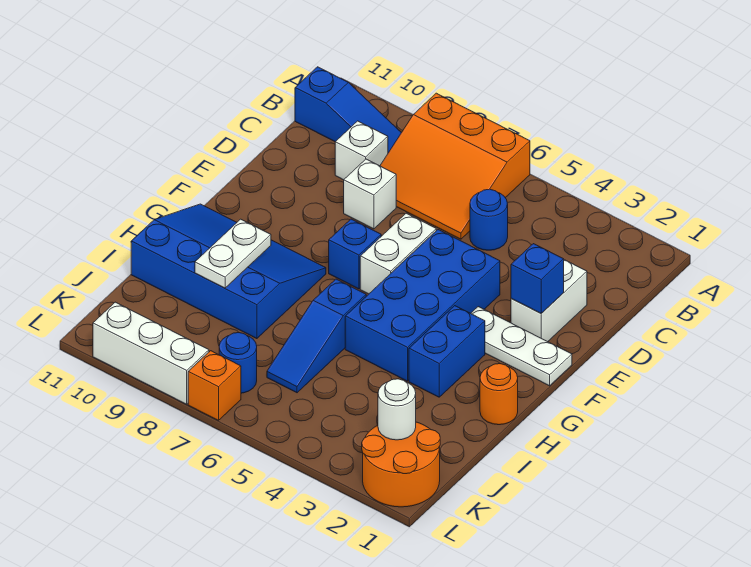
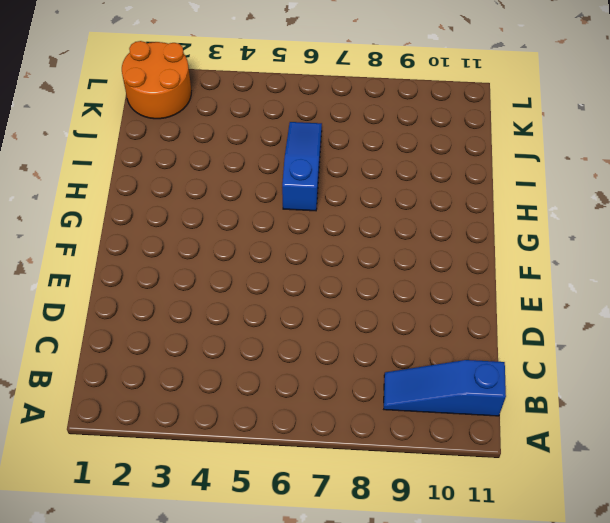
none -> orange 3x3 slope [380,93,530,239]
none -> blue 1x1 round brick [470,189,508,250]
none -> white 1x1 brick [335,121,388,180]

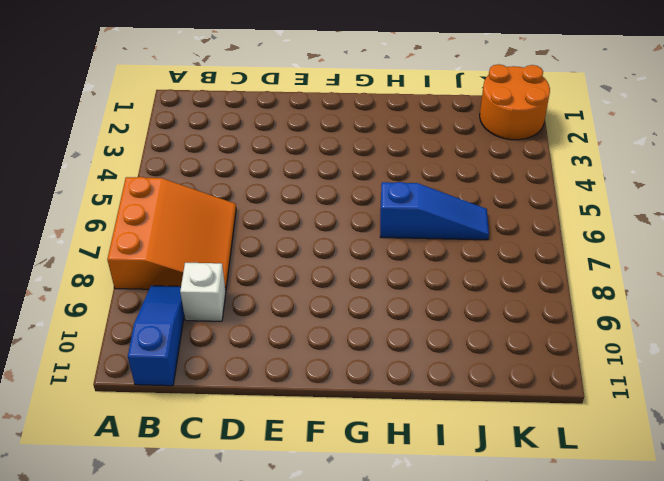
none -> blue 1x1 round brick [470,189,508,250]
none -> white 1x2 brick [511,260,587,342]
none -> white 1x1 brick [344,159,396,229]

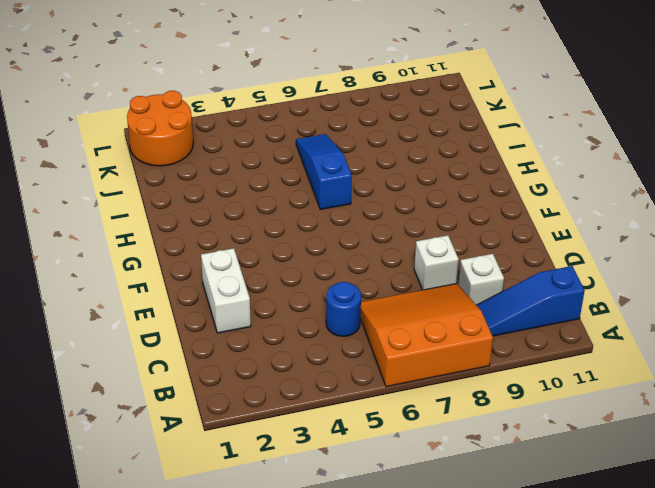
none -> blue 2x4 brick [345,230,500,381]
none -> white 1x2 brick [360,213,436,294]
none -> white 1x3 plate [471,307,572,386]

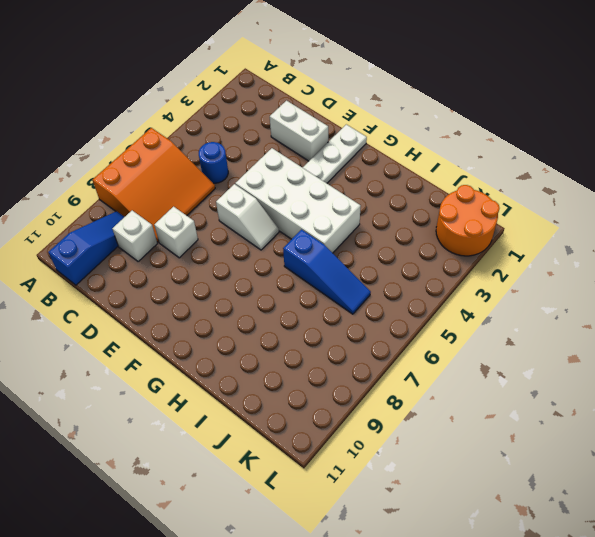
white 2x4 brick [235,148,361,253] -> blue 2x4 brick [345,230,500,381]
white 1x2 slope [216,184,279,250] -> white 1x2 brick [360,213,436,294]
none -> blue 1x1 brick [329,219,381,289]
none -> blue 1x2 brick [409,306,485,397]
none -> blue 3x4 slope [131,204,326,339]

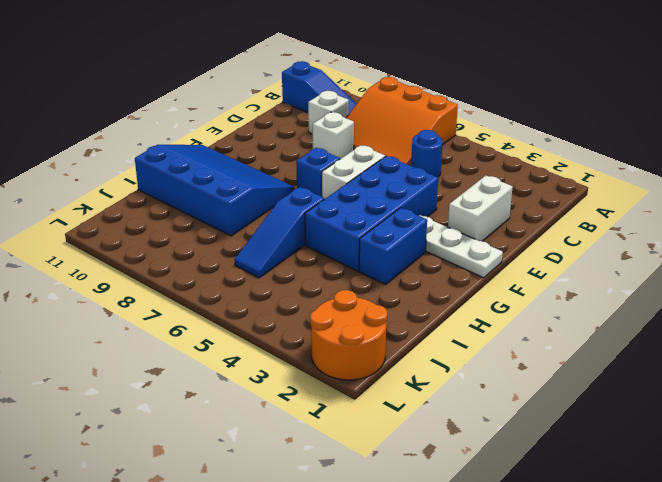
none -> orange 1x1 round brick [480,364,518,425]
none -> blue 1x1 round brick [219,333,257,393]
none -> orange 1x1 brick [188,351,241,421]

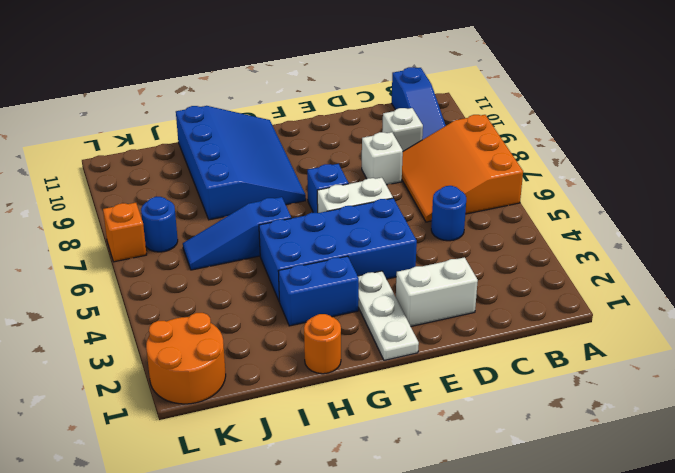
none -> white 1x3 brick [93,302,209,404]
none -> blue 1x1 brick [511,244,564,313]
none -> white 1x2 plate [195,219,271,288]

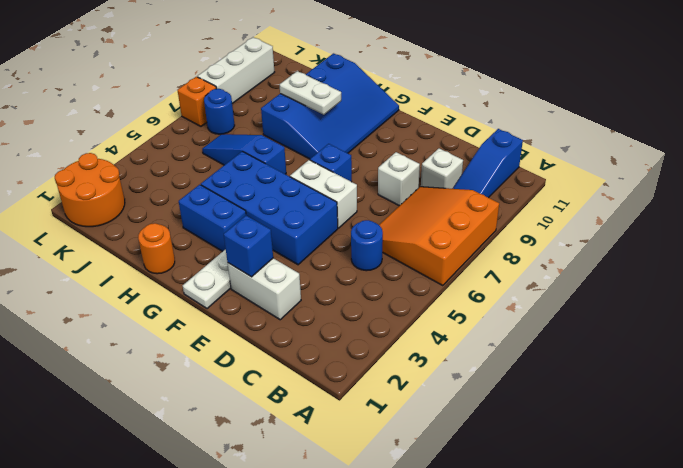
none -> white 1x1 round brick [378,379,416,440]

